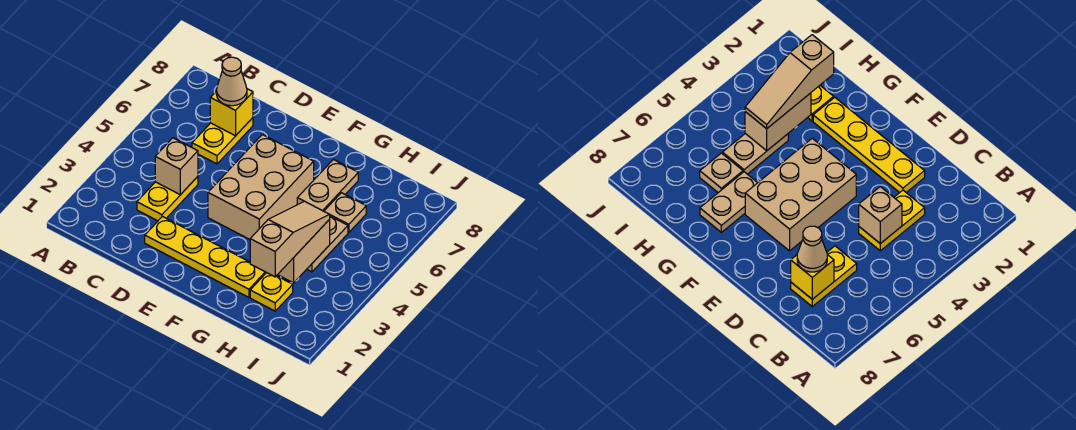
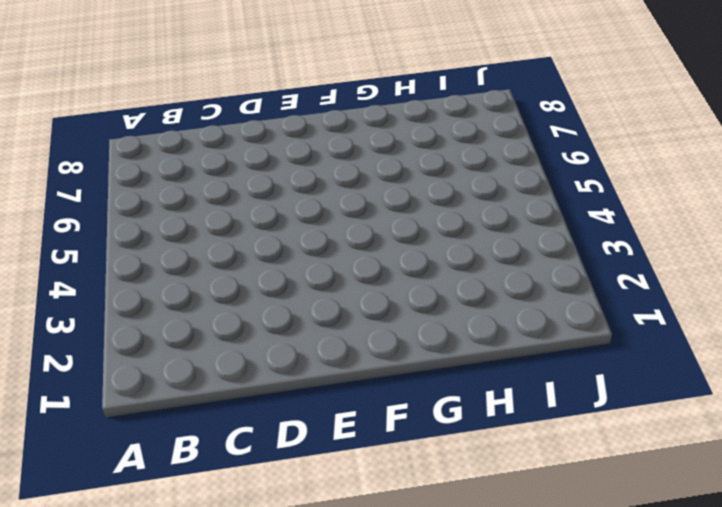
none -> yellow 1x2 plate [137,177,198,221]
none -> yellow 1x2 plate [192,118,253,164]
none -> yellow 1x4 plate [145,217,266,297]

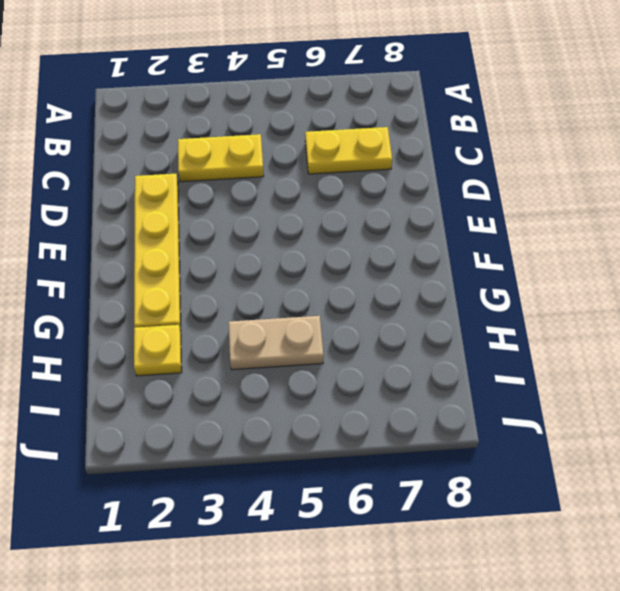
none -> tan 2x3 brick [208,134,314,239]
none -> tan 1x2 plate [297,160,358,211]
none -> tan 1x1 plate [324,193,366,233]

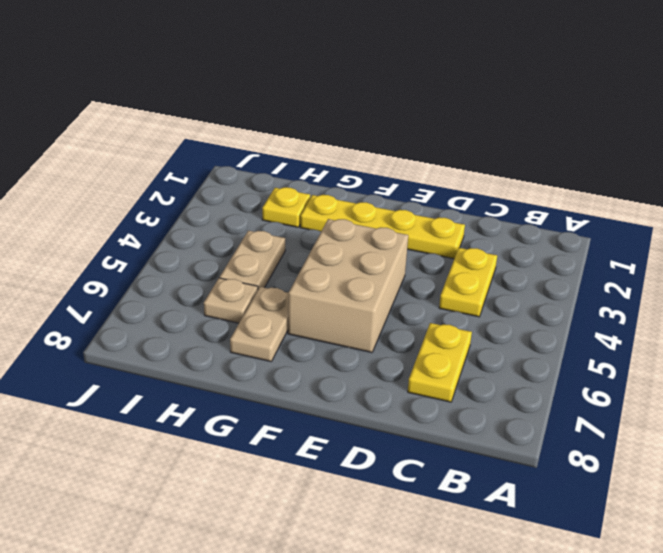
none -> tan 1x1 brick [155,138,198,195]
none -> yellow 1x1 brick [210,89,253,136]
none -> tan 1x2 brick [278,219,330,283]

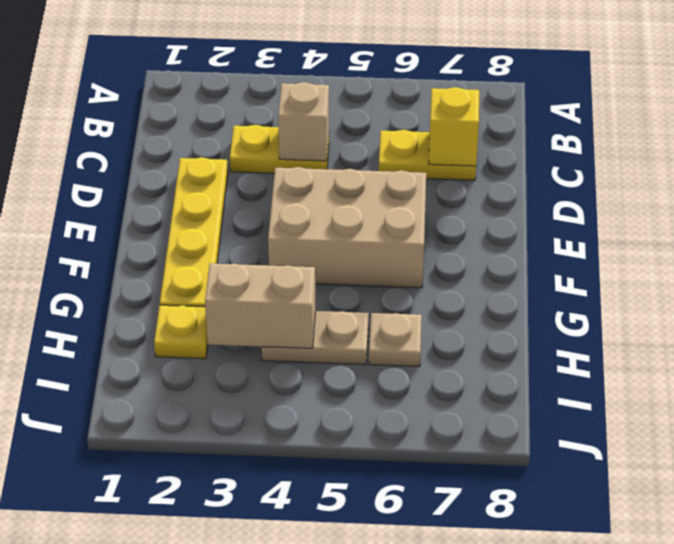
none -> tan 1x2 plate [297,160,358,211]
none -> tan 1x1 cone [216,57,247,106]
none -> tan 1x3 slope [250,201,330,277]

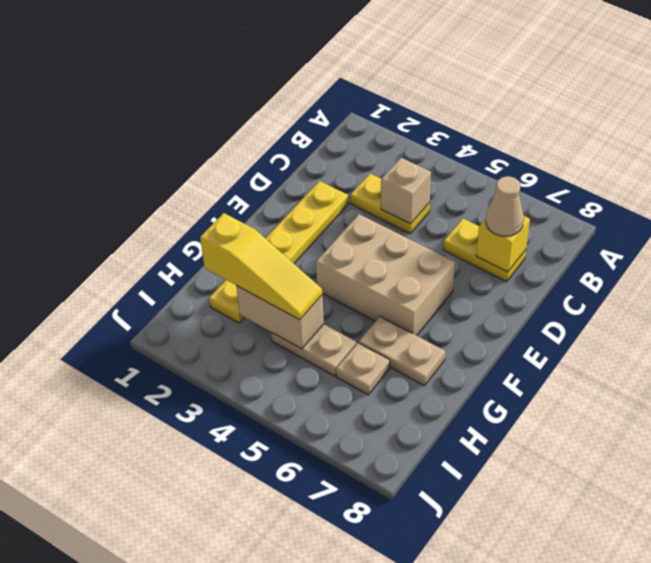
yellow 1x3 slope [200,213,322,320] -> tan 1x3 slope [250,201,330,277]

